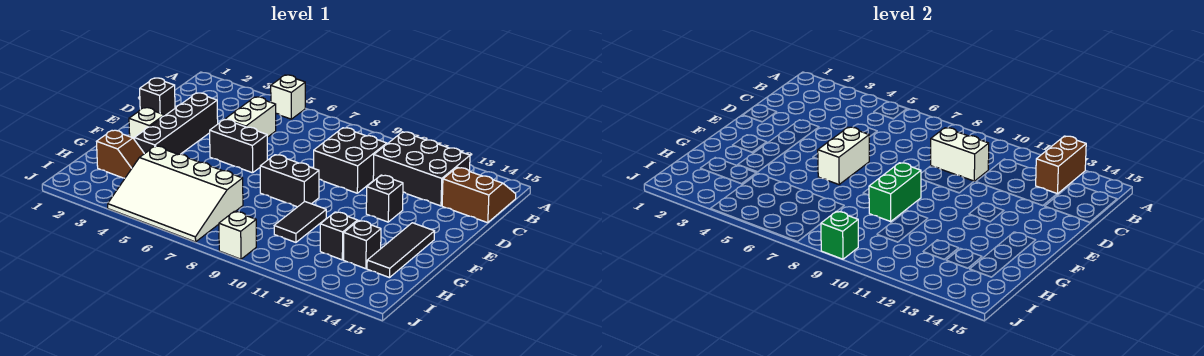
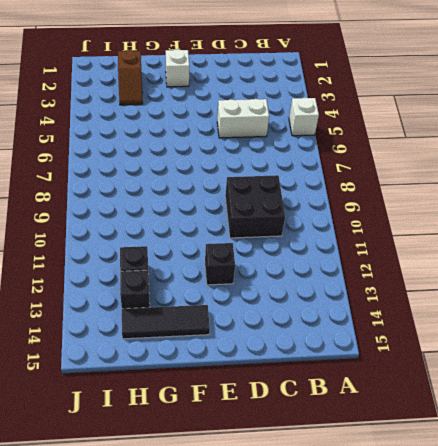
none -> black 2x3 brick [373,132,470,206]
none -> brown 2x2 slope [442,167,516,223]
none -> black 1x1 brick [140,78,175,115]

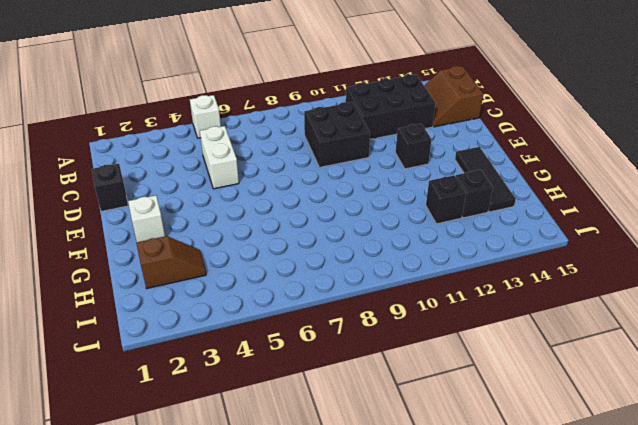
brown 2x2 slope [424,66,483,127] -> brown 2x2 slope turned to [442,167,516,223]
none -> black 1x4 brick [134,93,218,154]
none -> black 1x2 brick [210,120,267,173]
none -> black 1x2 brick [260,155,319,207]

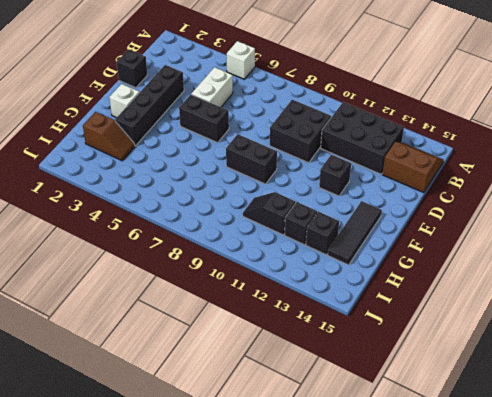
black 1x2 slope [243,192,296,235] -> black 1x2 tile [274,201,326,242]
none -> white 3x4 slope [108,146,243,242]
none -> white 1x1 brick [219,211,256,259]
none -> brown 1x2 brick [1036,136,1086,194]

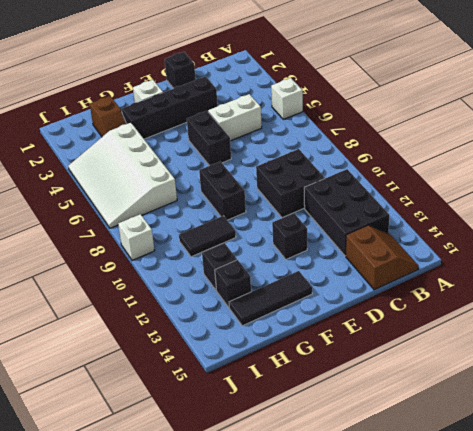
none -> brown 1x2 brick [1036,136,1086,194]
none -> white 1x2 brick [931,128,989,181]
none -> white 1x2 brick [818,127,869,184]

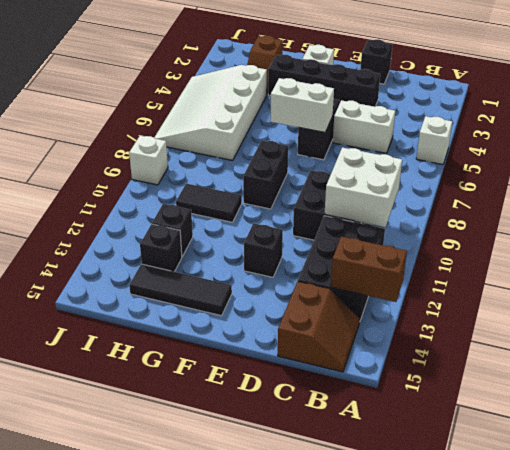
white 2x2 brick [325,147,402,227] -> white 1x2 brick [931,128,989,181]
none -> green 1x2 brick [869,163,921,221]
none -> green 1x1 brick [821,211,858,259]

